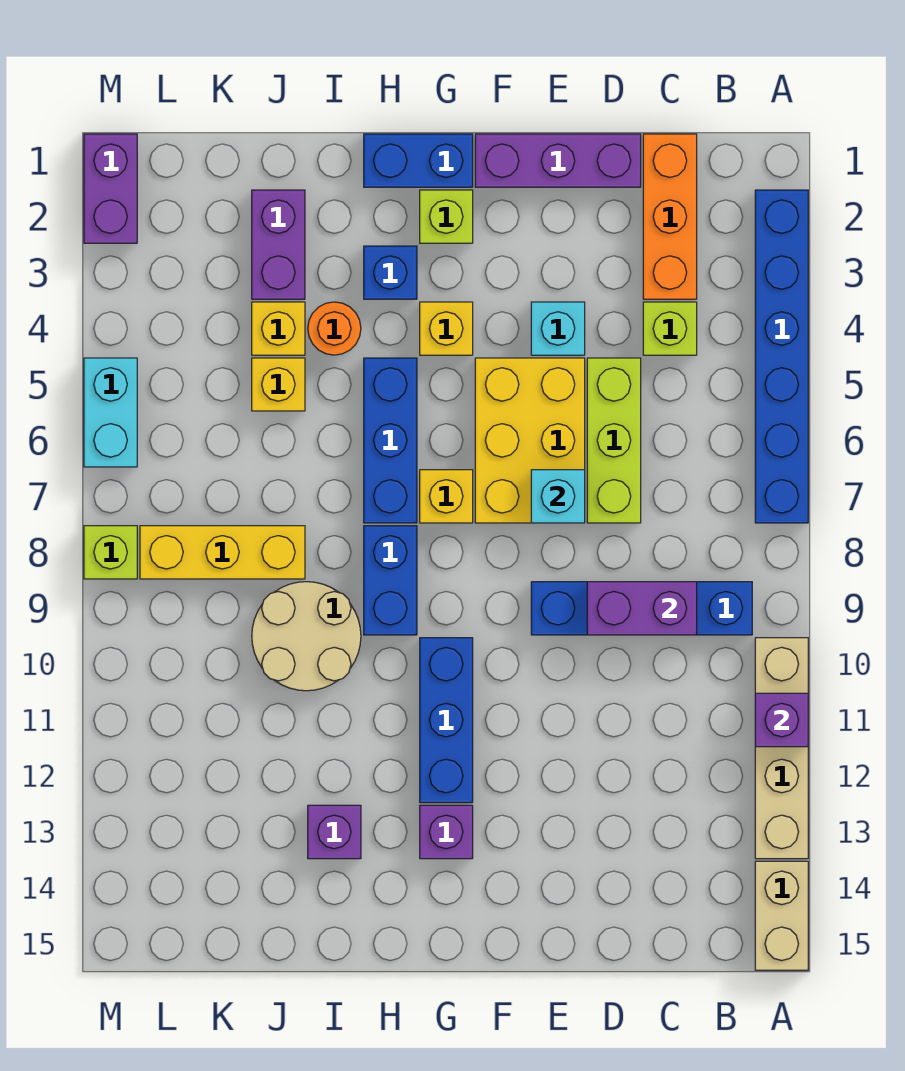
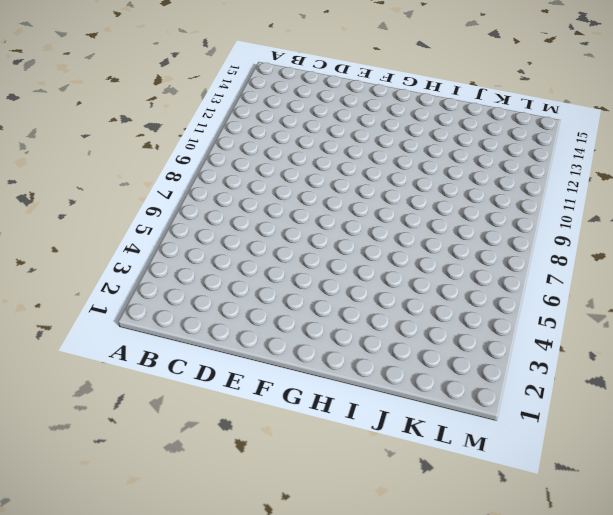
none -> blue 1x6 brick [755,190,808,523]
none -> tan 1x4 brick [755,638,808,859]
none -> tan 1x2 brick [755,861,808,970]
none -> blue 1x4 brick [531,582,752,635]

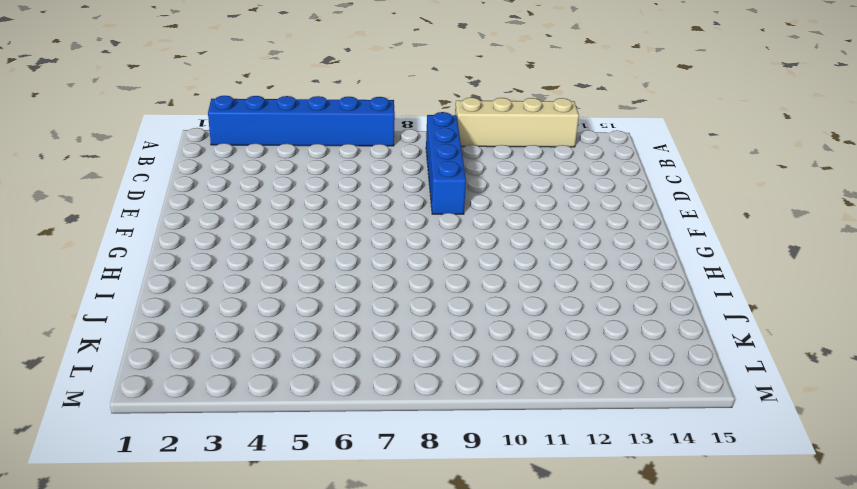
none -> tan 1x2 brick [755,861,808,970]
none -> orange 1x3 brick [643,134,697,299]
none -> lime 1x1 brick [643,302,697,355]
none -> purple 1x3 brick [475,134,641,187]

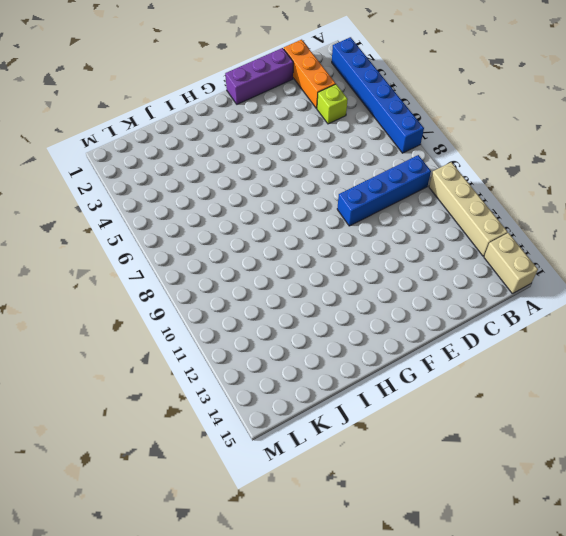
none -> lime 1x3 brick [587,358,641,523]
none -> cyan 1x1 brick [531,302,585,355]
none -> yellow 2x3 brick [475,358,585,523]
none -> blue 1x2 brick [364,134,473,187]

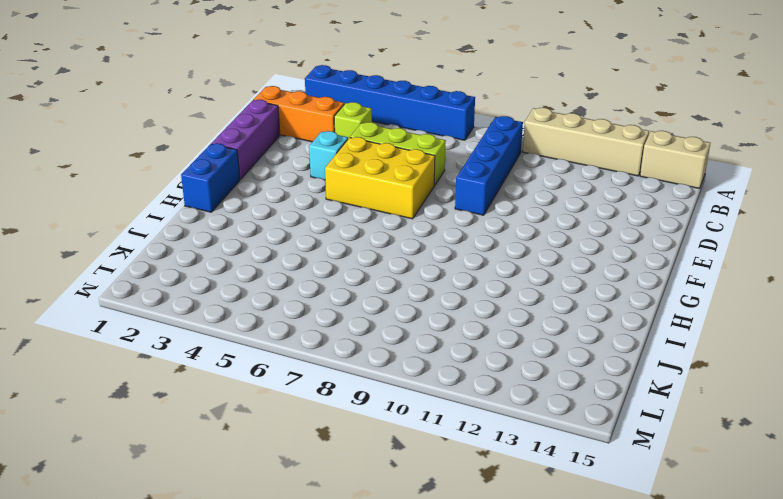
none -> lime 1x1 brick [420,190,473,243]
none -> yellow 1x1 brick [420,302,473,355]
none -> yellow 1x1 brick [420,470,473,523]
none -> blue 1x3 brick [420,638,473,803]

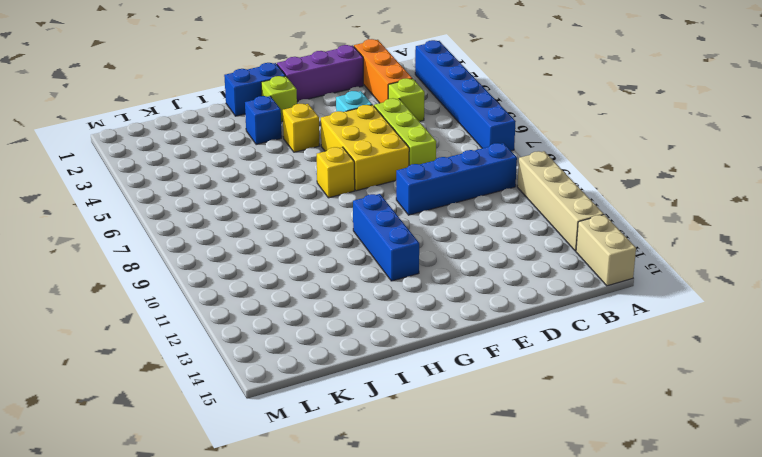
none -> purple 1x1 brick [420,805,473,859]
none -> blue 1x3 brick [364,358,417,523]
none -> blue 1x2 brick [364,526,417,635]
none -> orange 1x1 round brick [308,302,361,355]

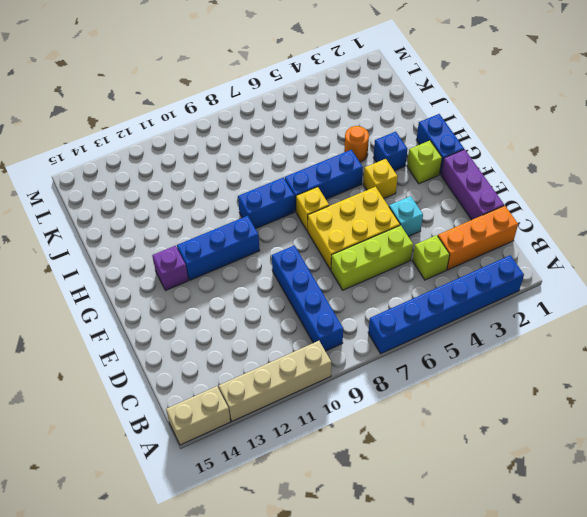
none -> tan 2x2 round brick [252,582,361,691]
none -> purple 1x1 brick [308,805,361,859]
none -> purple 1x2 brick [252,190,305,299]
none -> yellow 1x1 brick [252,302,305,355]

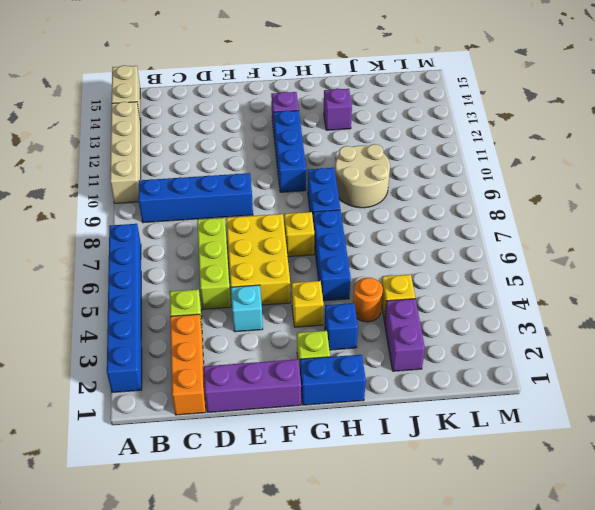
none -> yellow 1x1 brick [252,358,305,411]
none -> yellow 1x3 brick [140,526,305,579]
none -> purple 1x2 brick [84,134,137,243]
none -> cyan 1x2 brick [84,358,137,467]

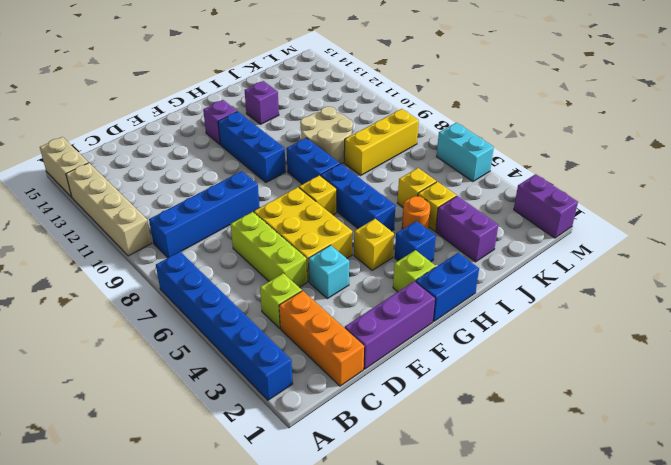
none -> lime 1x1 brick [84,526,137,579]
none -> purple 1x1 brick [755,693,808,747]
none -> purple 1x2 brick [587,582,697,635]
none -> cyan 1x1 brick [531,470,585,523]

